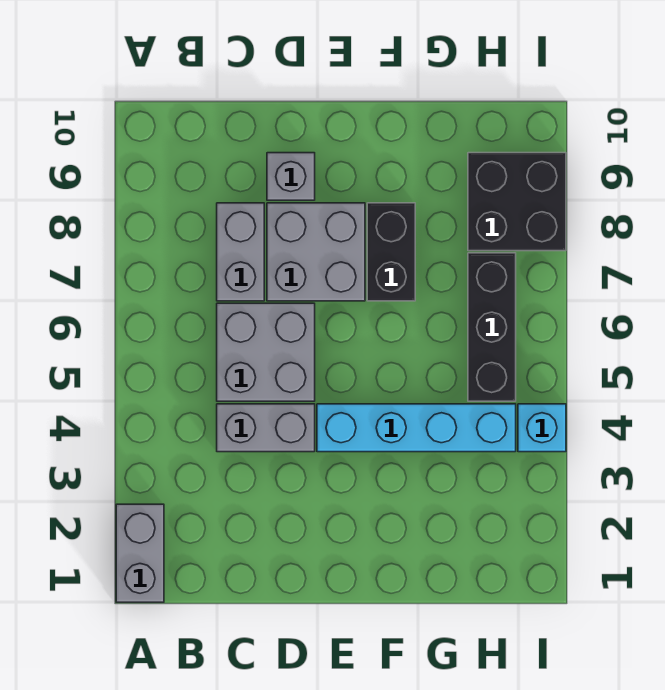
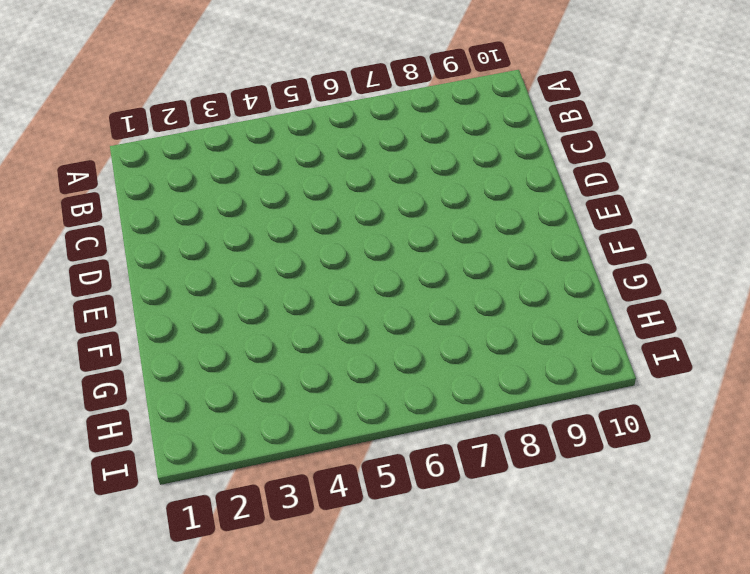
none -> grey 1x2 brick [116,504,164,602]
none -> grey 1x2 brick [217,404,315,452]

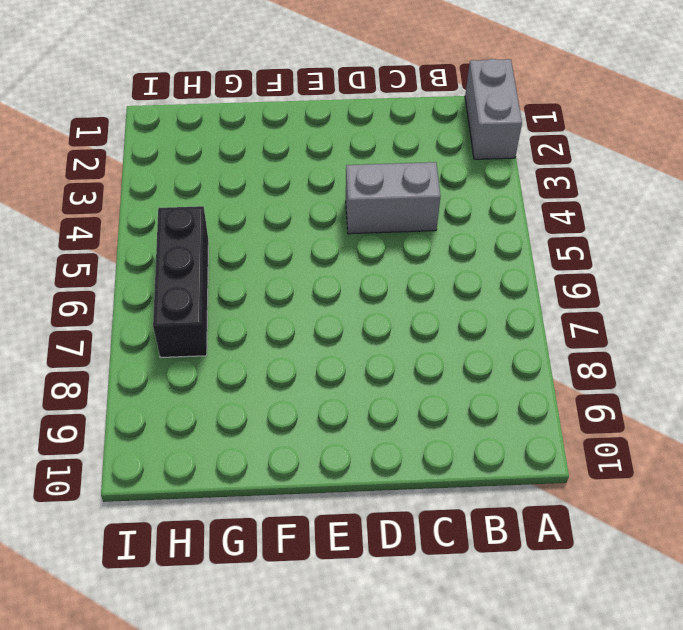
none -> grey 2x2 brick [217,303,315,401]
none -> grey 1x2 brick [217,203,264,301]

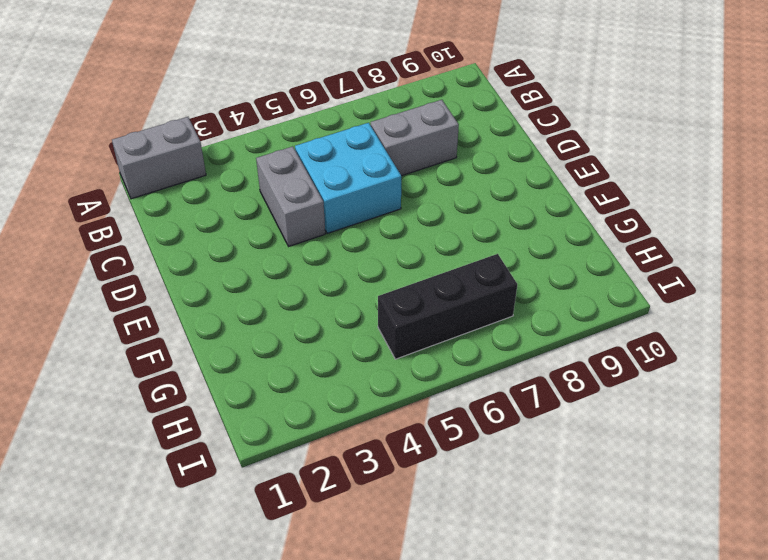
cyan 2x2 brick [295,123,402,233] -> grey 2x2 brick [217,303,315,401]
none -> grey 2x2 brick [267,203,365,301]
none -> grey 1x1 brick [267,153,315,200]

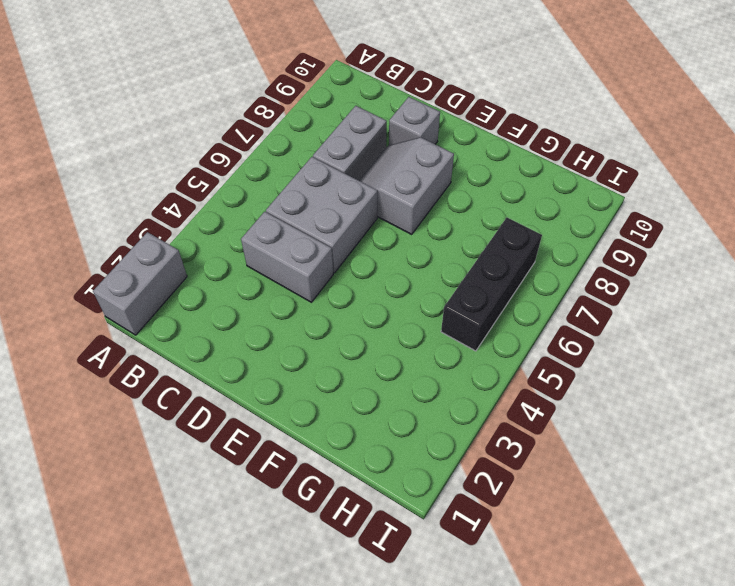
grey 2x2 slope [360,138,454,234] -> grey 2x2 brick [267,203,365,301]
none -> cyan 1x4 brick [317,404,516,452]
none -> black 1x2 brick [367,203,415,301]

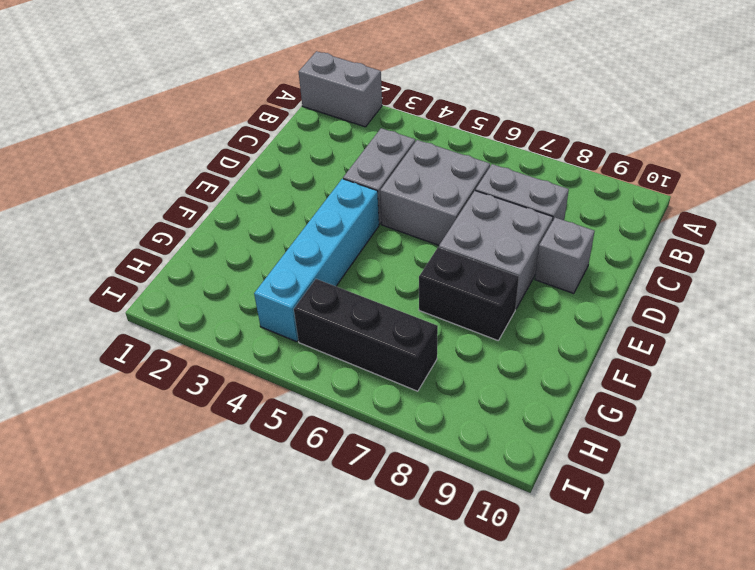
none -> black 2x2 brick [468,153,566,251]
none -> cyan 1x1 brick [518,404,566,452]

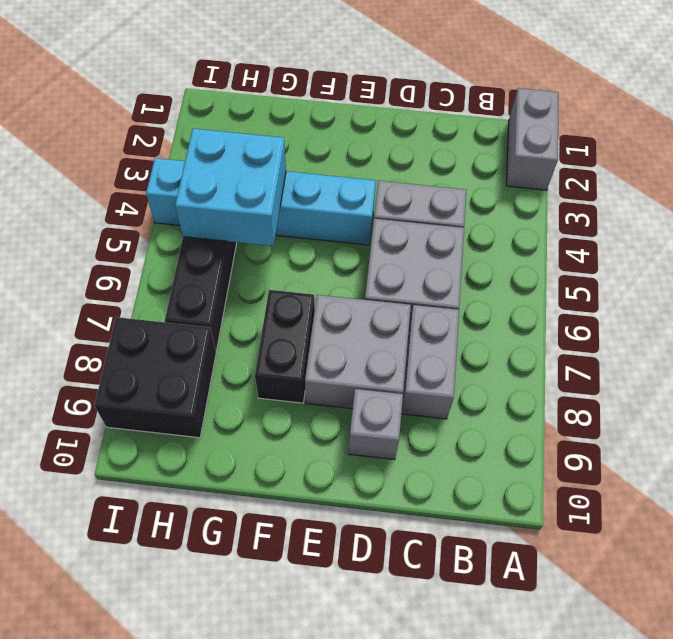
cyan 2x2 brick [175,129,286,246] -> none

